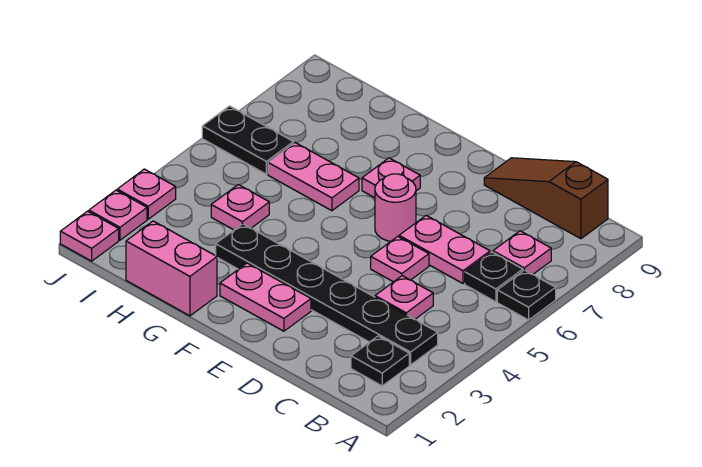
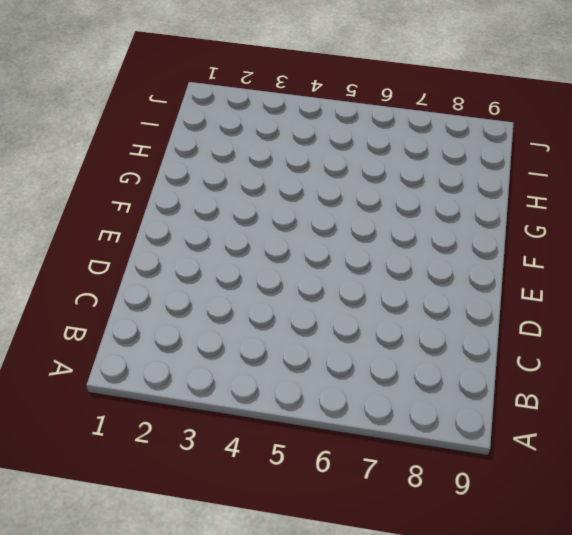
none -> black 1x1 plate [497,270,556,320]
none -> black 1x1 plate [351,336,409,386]
none -> black 1x6 plate [216,224,438,365]

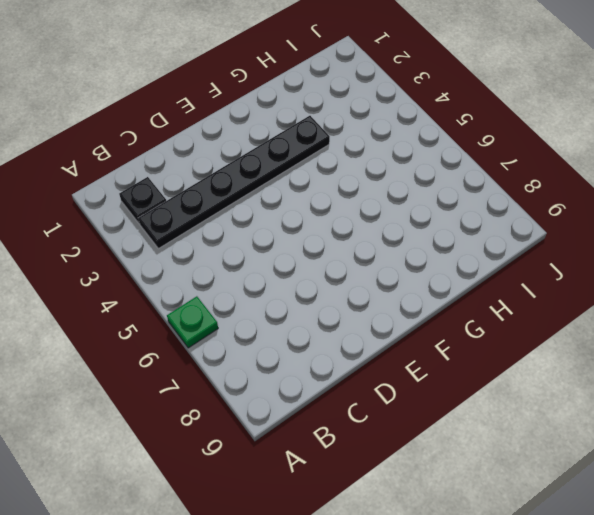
green 1x1 plate [167,296,218,348] -> black 1x1 plate [497,270,556,320]
none -> black 1x1 plate [465,252,523,302]
none -> pink 1x1 plate [493,231,551,274]
none -> brown 1x3 slope [484,158,608,239]

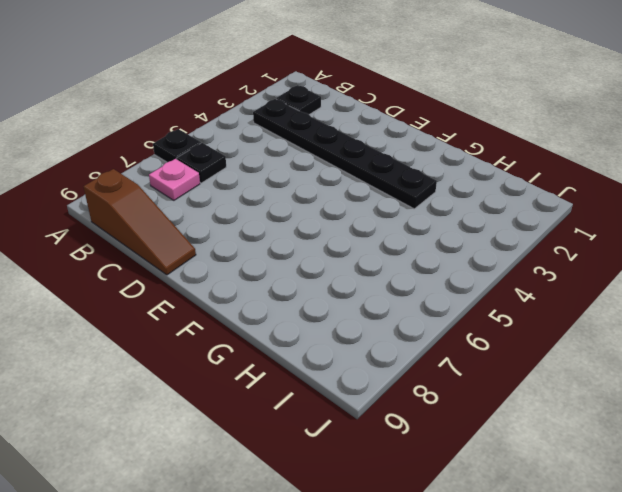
none -> pink 1x1 plate [375,276,433,319]
none -> pink 1x2 plate [399,215,490,283]
none -> pink 1x1 plate [371,236,429,282]

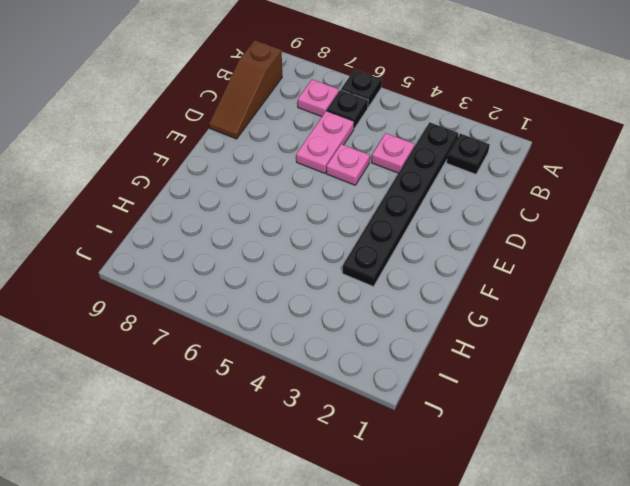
none -> pink 1x2 plate [220,263,311,331]
none -> pink 1x1 round brick [375,174,416,241]
none -> pink 1x1 plate [362,158,420,198]

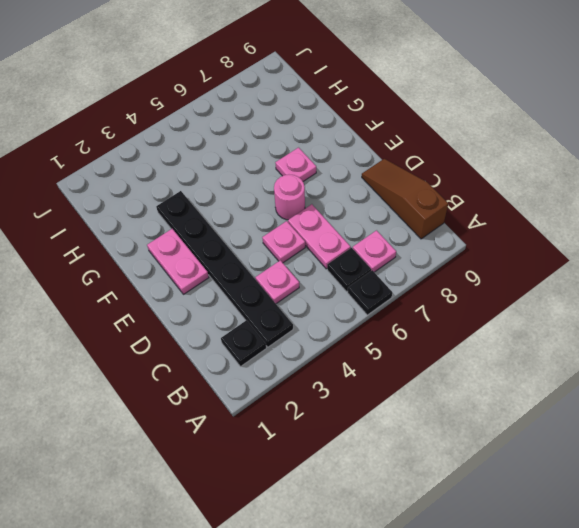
none -> pink 1x2 brick [126,221,217,316]
none -> pink 1x2 plate [268,143,359,211]
none -> pink 1x1 plate [211,185,269,230]

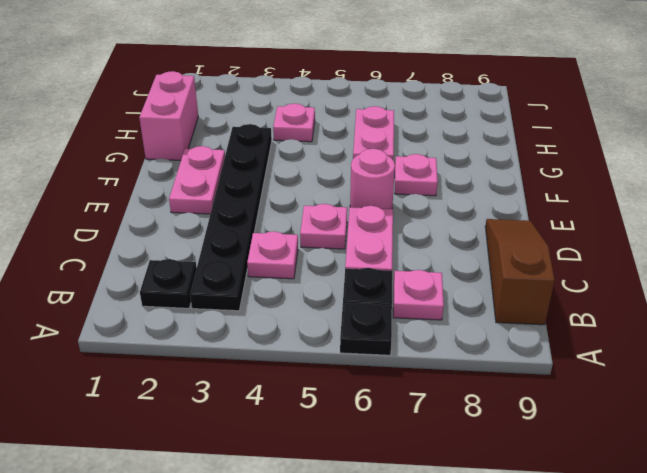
none -> black 1x2 plate [202,106,293,174]
none -> pink 1x1 plate [60,211,119,261]
none -> pink 1x1 plate [89,190,147,240]

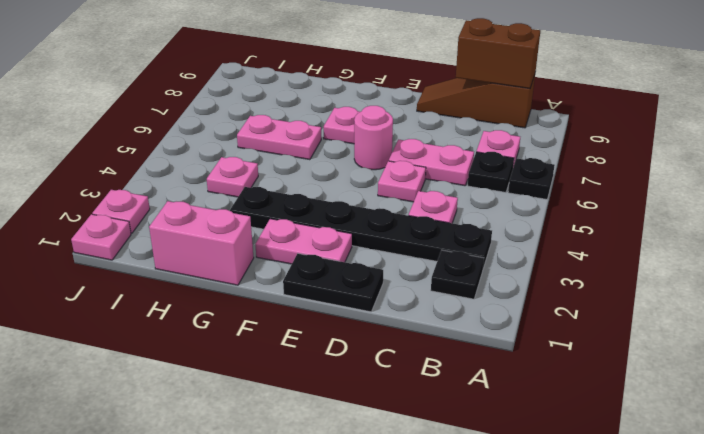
brown 1x2 brick [456,18,540,89] -> none
black 1x2 plate [283,254,383,312] -> black 1x2 plate moved to [202,106,293,174]
none -> pink 1x1 plate [117,169,176,219]

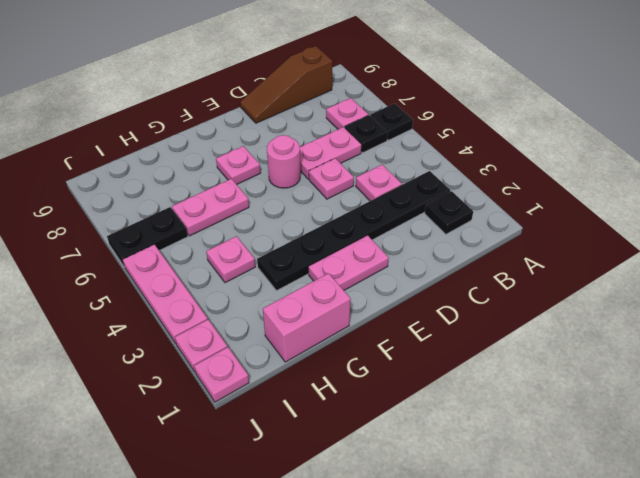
pink 1x3 plate [123,244,208,343] -> pink 1x1 plate [117,169,176,219]

